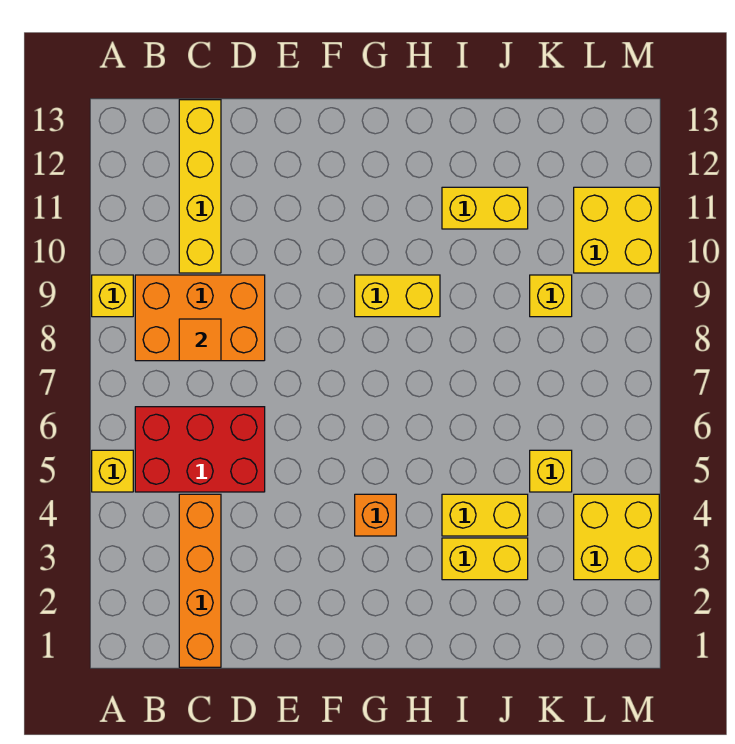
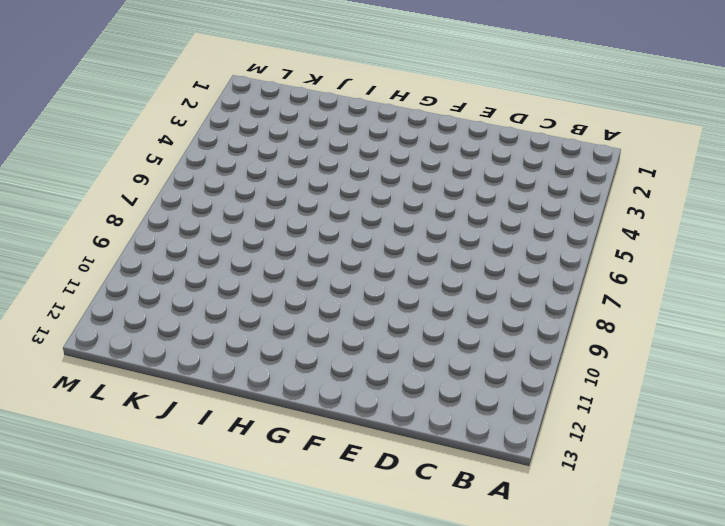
none -> yellow 1x1 brick [92,450,133,492]
none -> yellow 1x1 brick [92,275,133,317]
none -> red 2x3 brick [135,407,265,492]

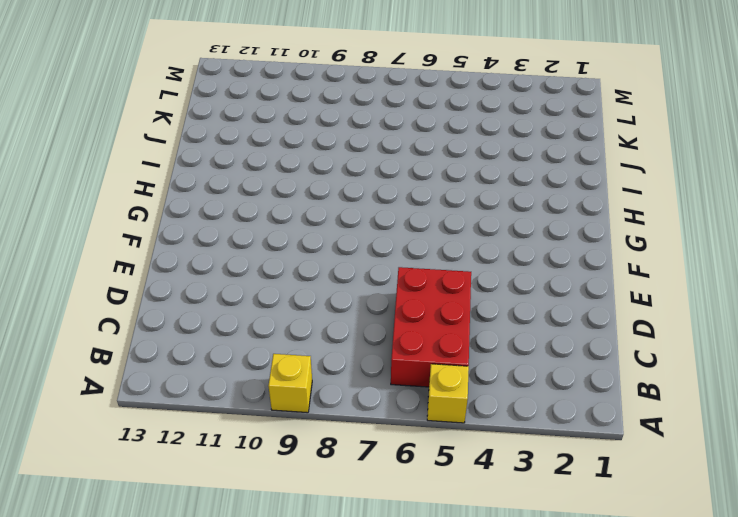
none -> orange 2x3 brick [135,275,265,361]
none -> orange 1x4 brick [179,494,221,667]
none -> yellow 1x4 brick [179,100,221,273]

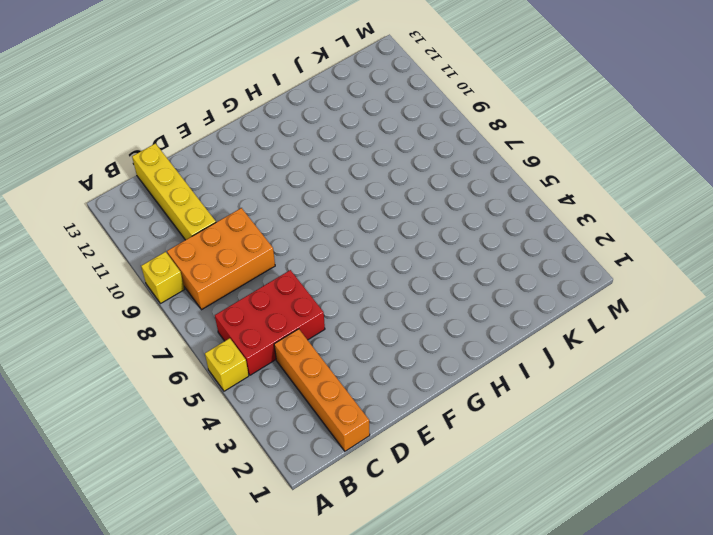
none -> orange 1x1 brick [355,494,396,536]
none -> yellow 1x2 brick [355,275,440,317]
none -> yellow 1x2 brick [442,538,528,580]

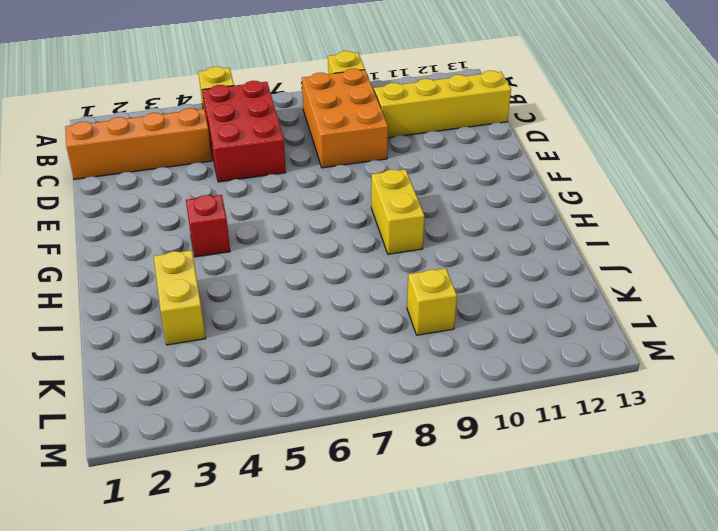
red 1x1 brick [186,195,230,257] -> orange 1x1 brick [355,494,396,536]
none -> yellow 1x2 brick [442,494,528,536]
none -> yellow 1x2 brick [442,187,528,229]
none -> yellow 1x1 brick [530,450,572,492]

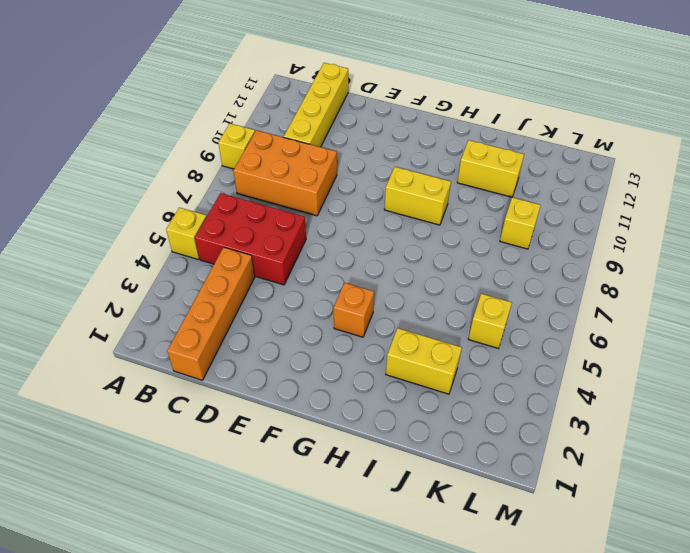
none -> yellow 1x2 brick [442,494,528,536]
none -> yellow 2x2 brick [574,494,659,580]
none -> yellow 2x2 brick [574,187,659,273]

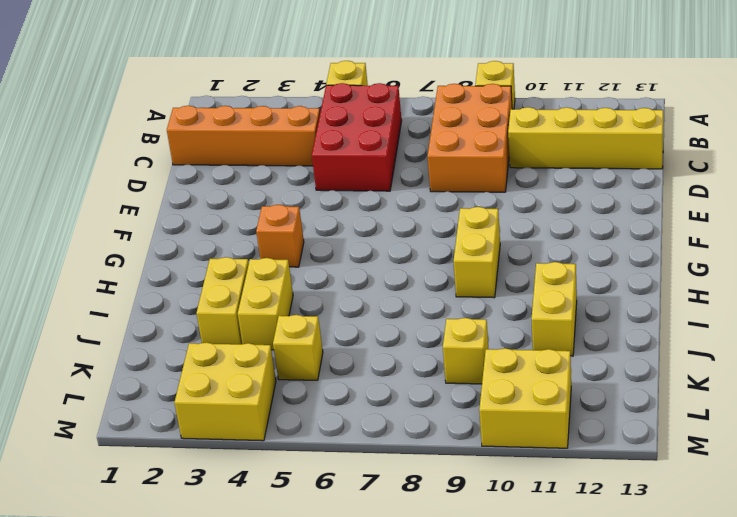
none -> orange 1x1 tile [179,319,221,361]

